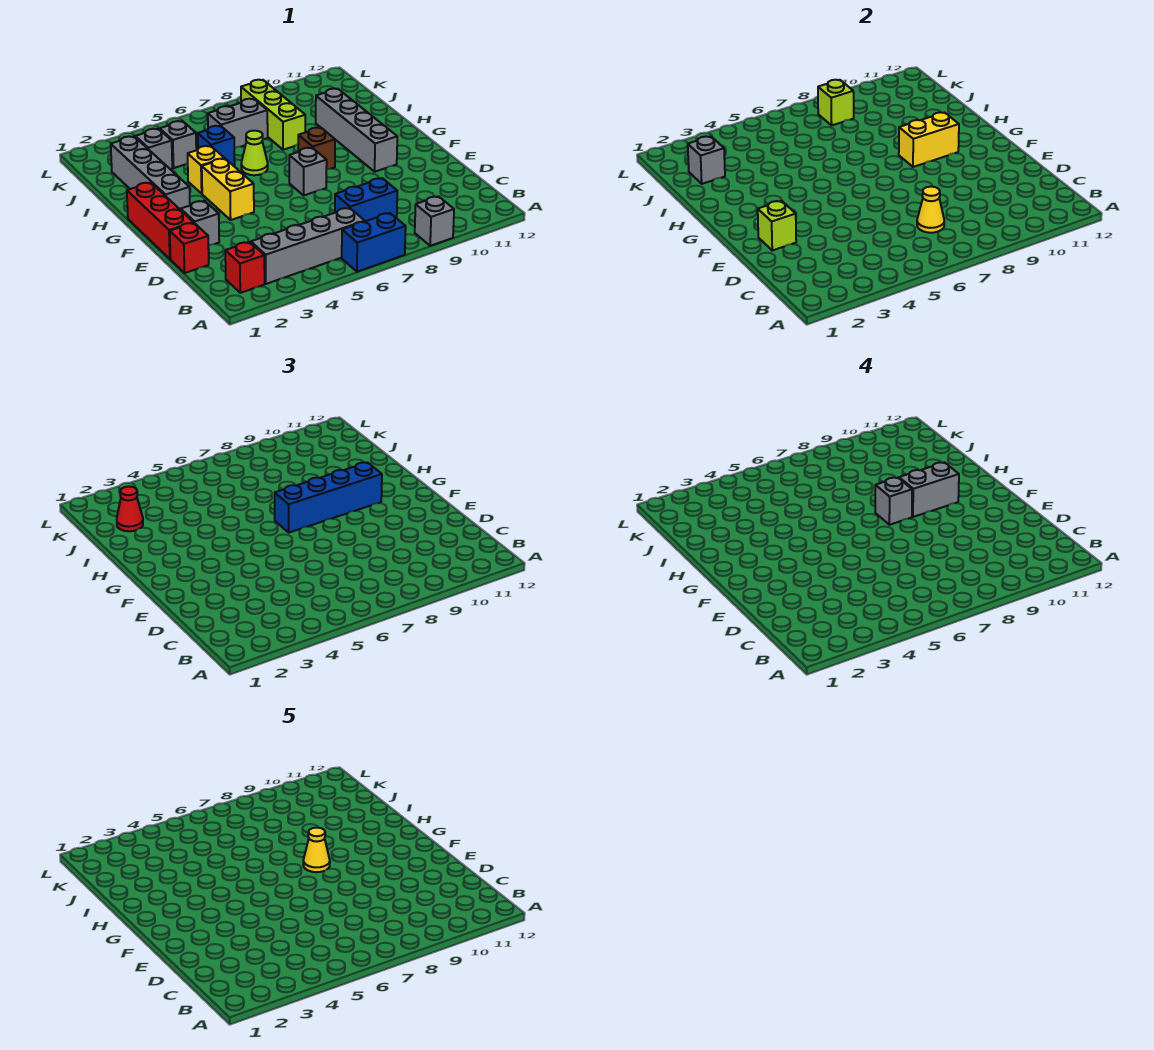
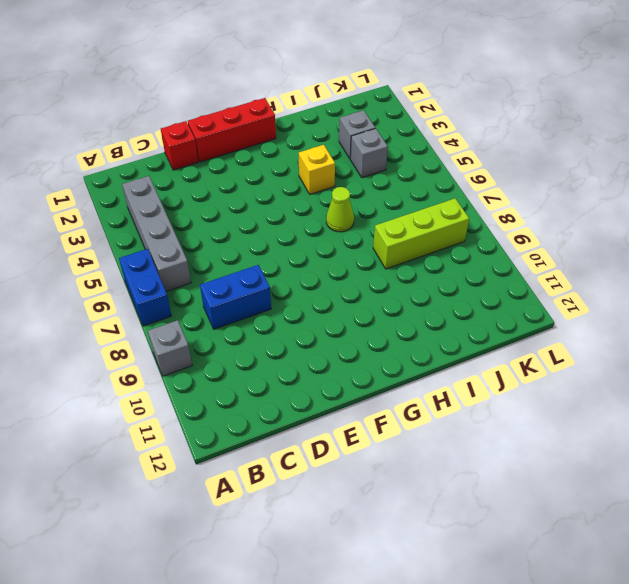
blue 1x2 brick [200,265,271,329] -> blue 1x2 brick turned to [335,178,397,221]
none -> red 1x1 brick [225,242,265,293]
none -> grey 1x1 brick [181,201,219,246]
none -> yellow 1x2 brick [202,159,254,220]
none -> grey 1x1 brick [289,148,327,195]

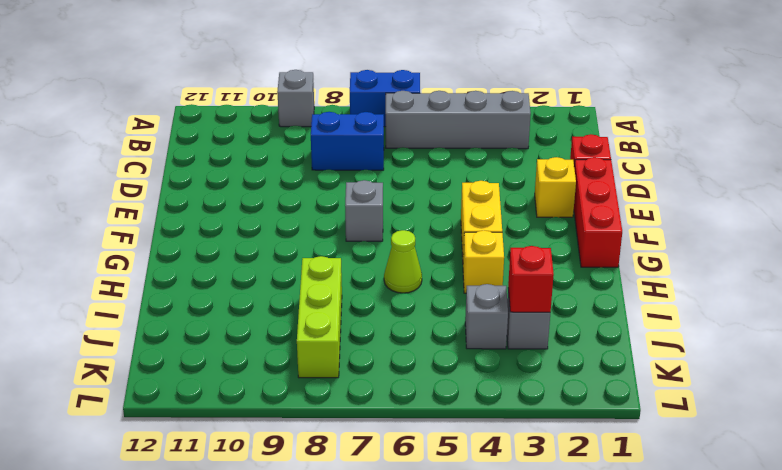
yellow 1x1 brick [535,157,576,217] -> grey 1x1 brick [181,201,219,246]
red 1x1 brick [508,246,554,312] -> red 1x1 brick moved to [225,242,265,293]
none -> grey 1x4 brick [316,89,397,172]
none -> grey 1x4 brick [111,136,190,210]
none -> brown 1x1 brick [298,128,335,170]
none -> blue 1x1 brick [198,126,235,166]

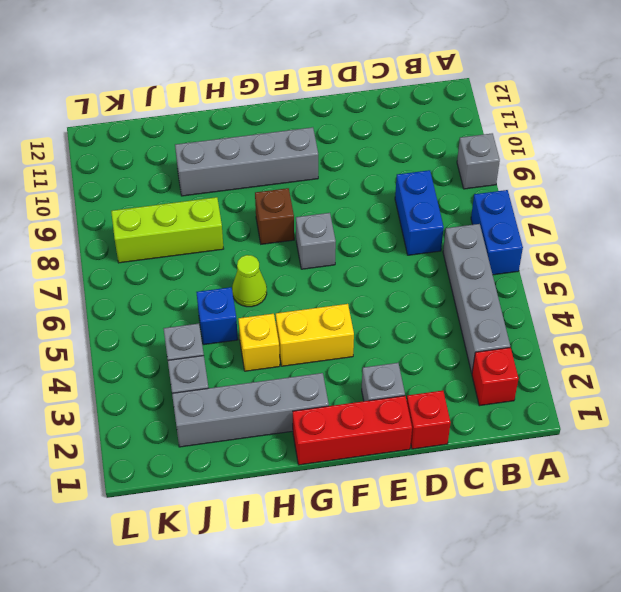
none -> grey 1x2 brick [208,99,268,148]
none -> yellow 1x1 cone [917,187,944,233]
none -> lime 1x1 brick [758,201,796,250]
none -> yellow 1x2 brick [899,112,959,167]

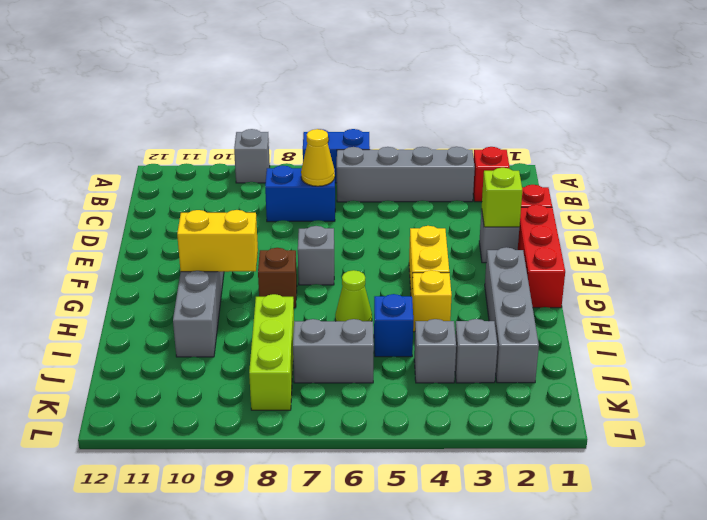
none -> grey 1x1 brick [688,136,725,184]
none -> lime 1x1 brick [818,80,854,125]
none -> blue 1x4 brick [275,462,382,533]
none -> red 1x1 cone [117,486,143,531]

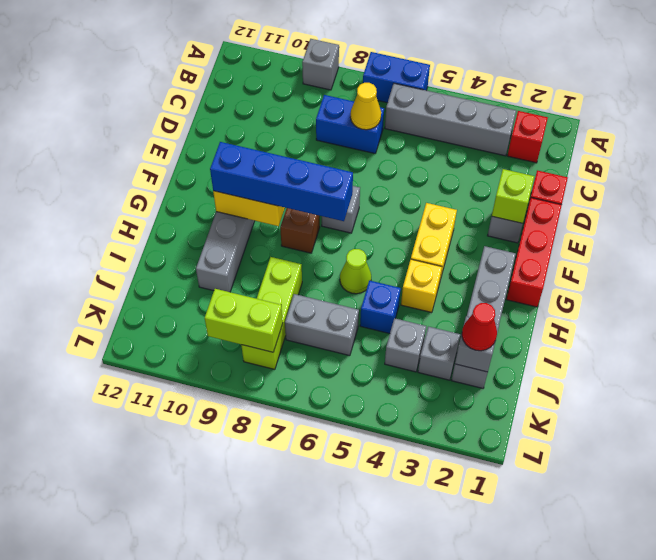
lime 1x2 brick [205,289,283,352] -> lime 1x1 brick [818,80,854,125]
none -> grey 1x1 brick [875,478,912,525]
none -> grey 1x2 brick [899,462,959,517]
none -> yellow 1x1 cone [303,828,330,872]

